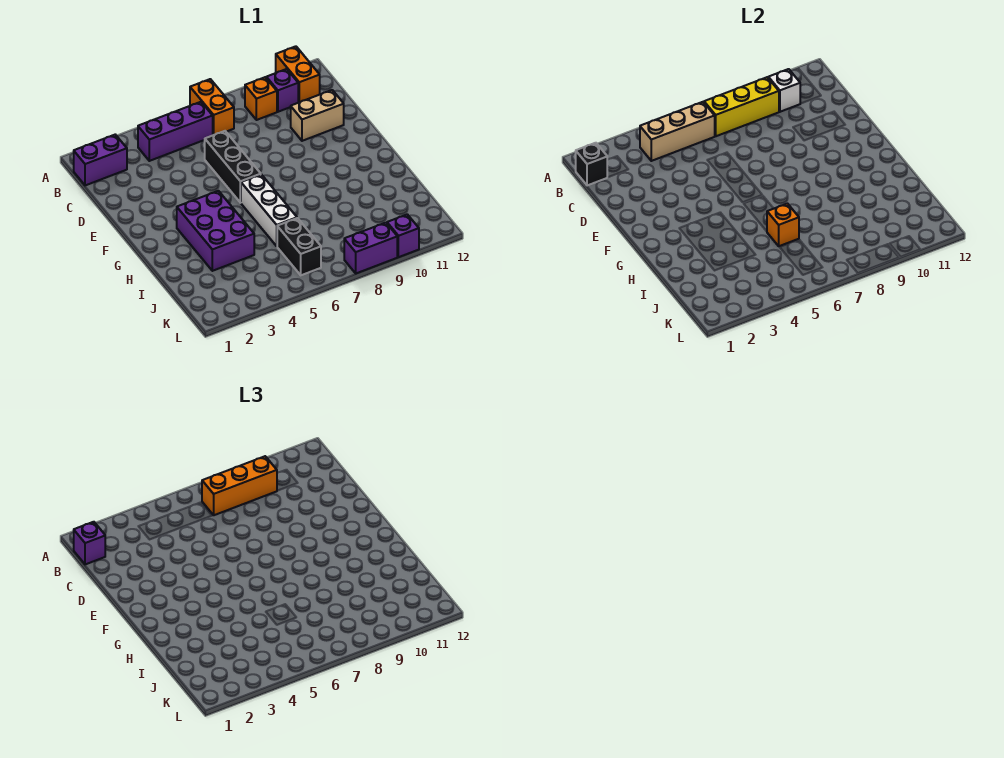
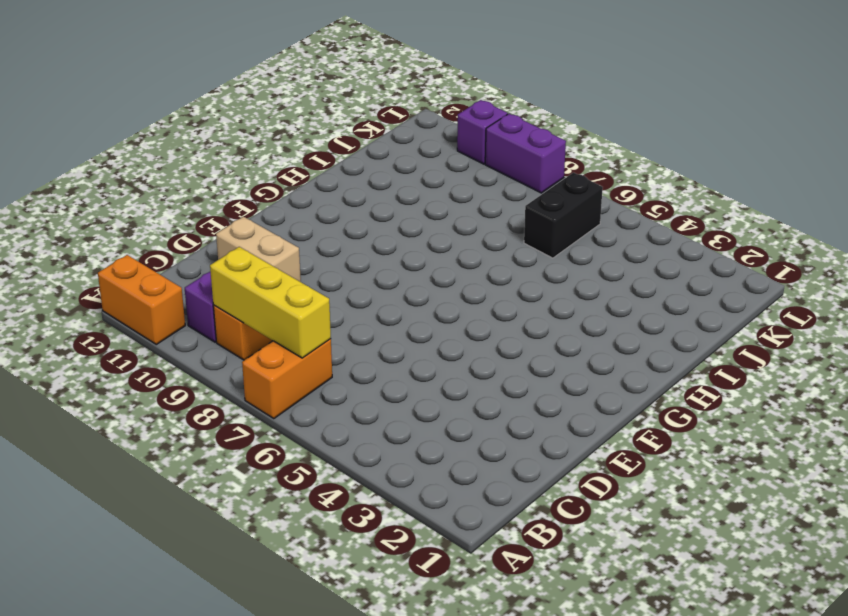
orange 1x2 brick [98,255,185,344] -> orange 1x2 brick turned to [276,46,320,103]
none -> purple 1x2 brick [73,135,127,185]
none -> purple 1x3 brick [138,102,213,161]
none -> black 1x3 brick [205,131,261,203]

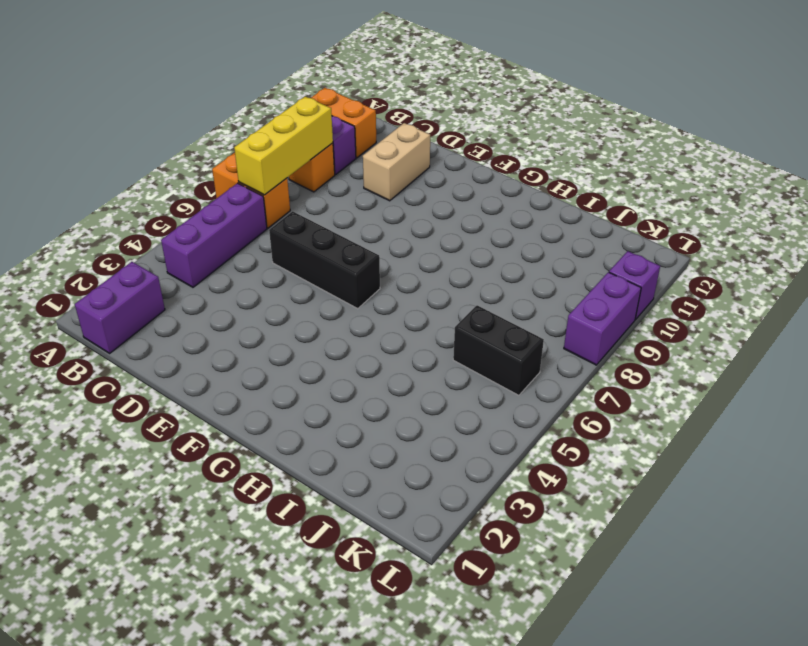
none -> purple 2x3 brick [177,191,254,271]
none -> white 1x3 brick [241,175,297,246]
none -> black 1x1 brick [575,143,607,185]

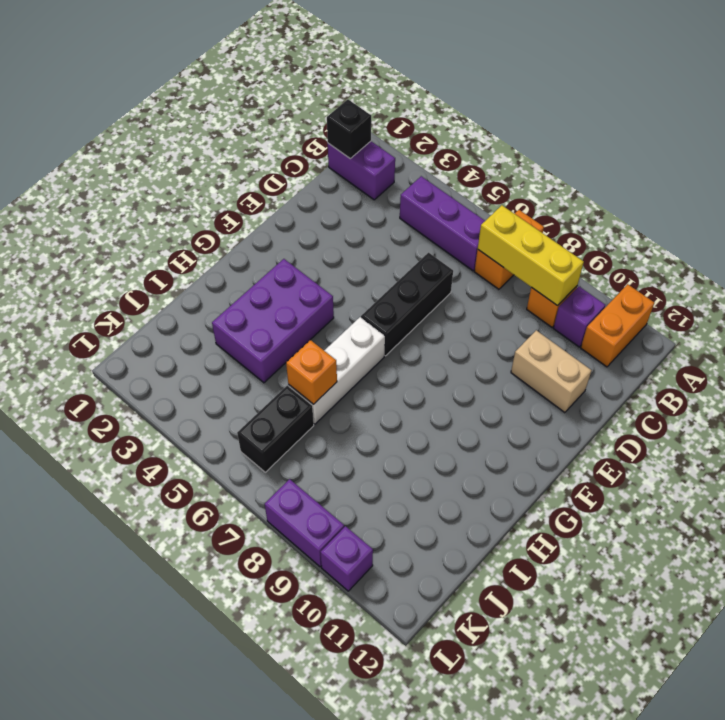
none -> tan 1x3 brick [640,102,715,161]
none -> white 1x1 brick [768,69,800,112]
none -> purple 1x1 brick [73,522,105,564]

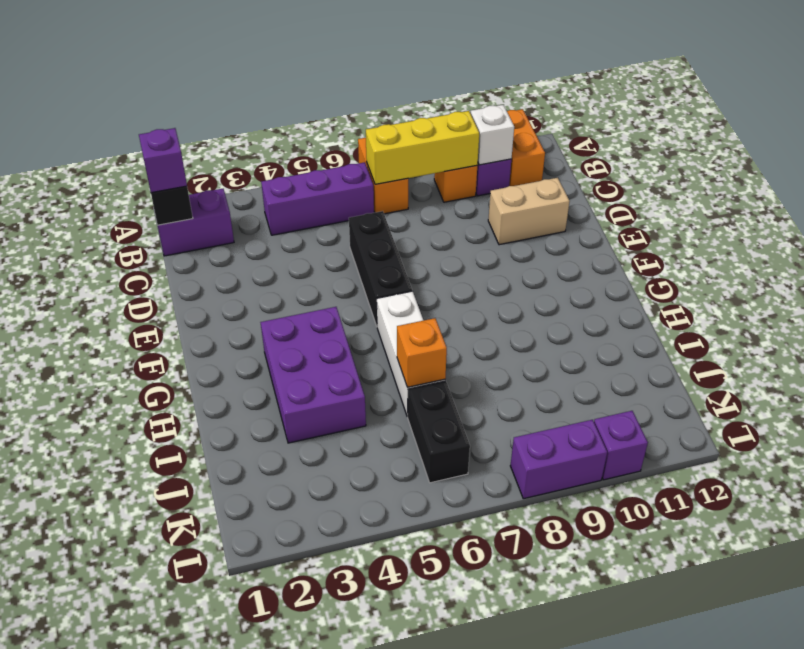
none -> tan 1x3 brick [640,102,715,161]
none -> orange 1x3 brick [202,456,277,515]

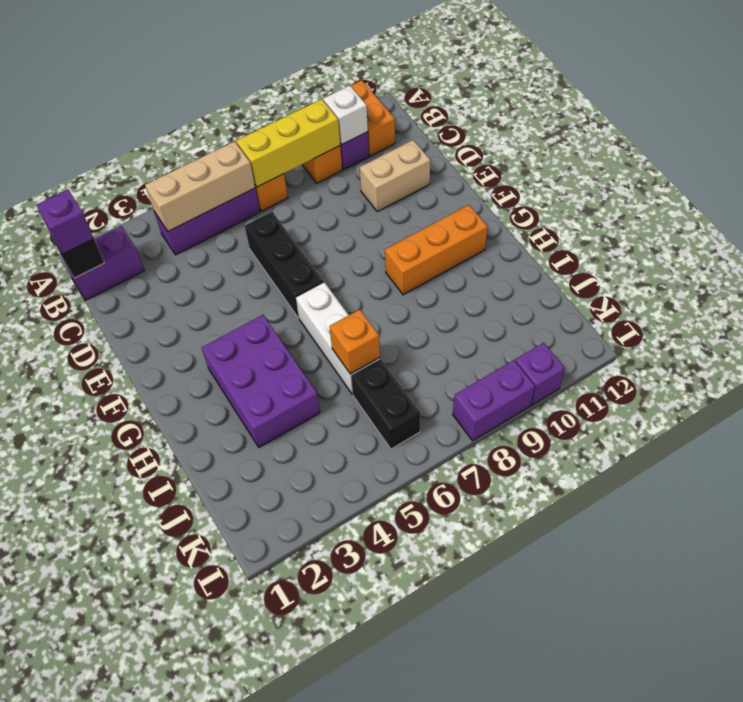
orange 1x3 brick [385,205,488,295] -> orange 1x3 brick moved to [202,456,277,515]

